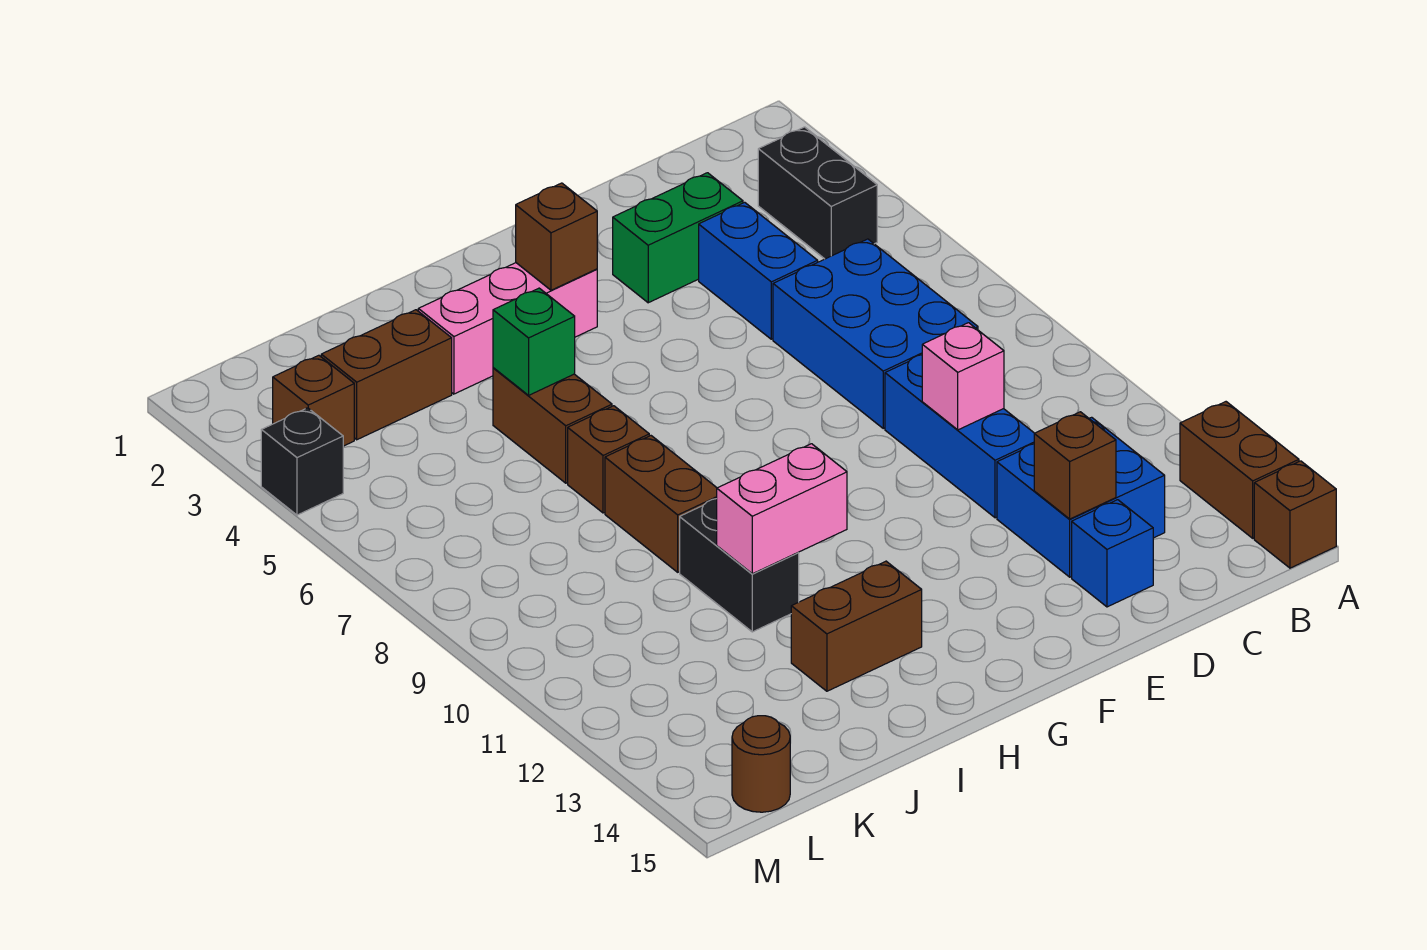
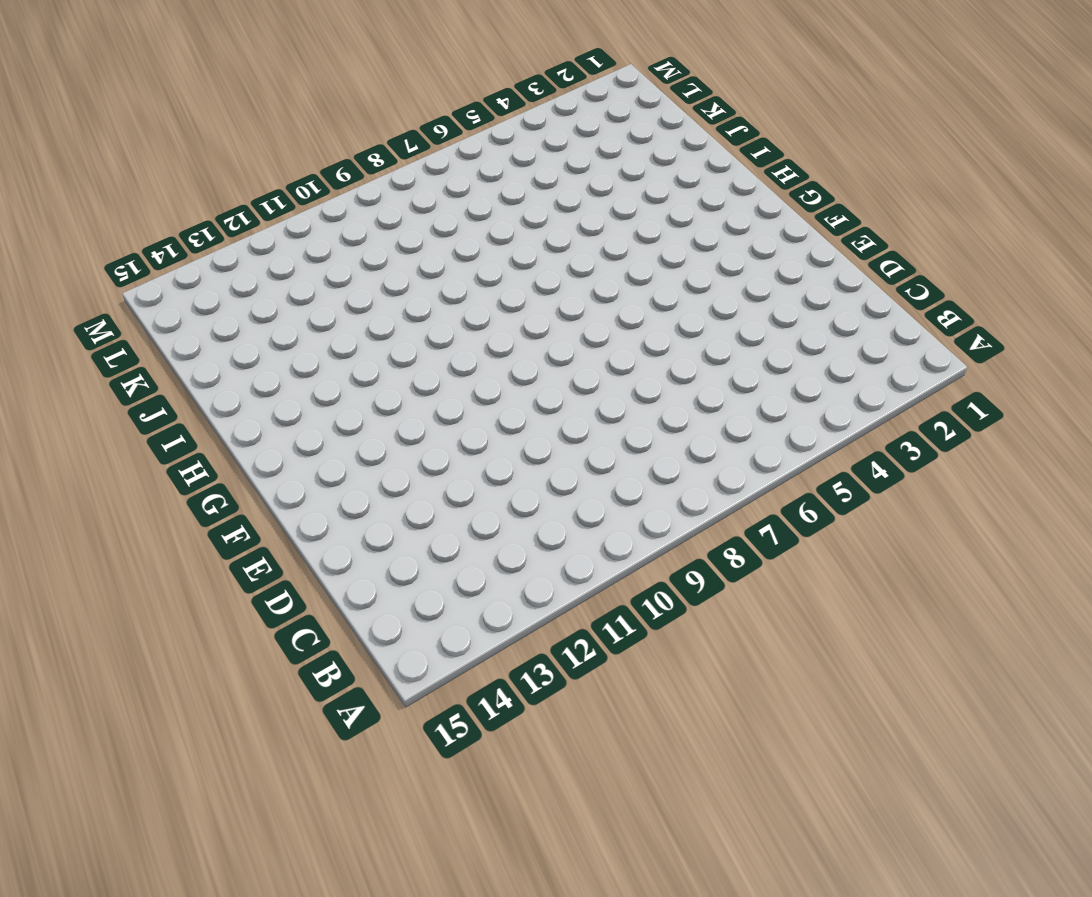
none -> brown 1x2 brick [1180,402,1299,538]
none -> brown 1x1 brick [1254,461,1336,568]
none -> black 1x2 brick [758,127,877,259]

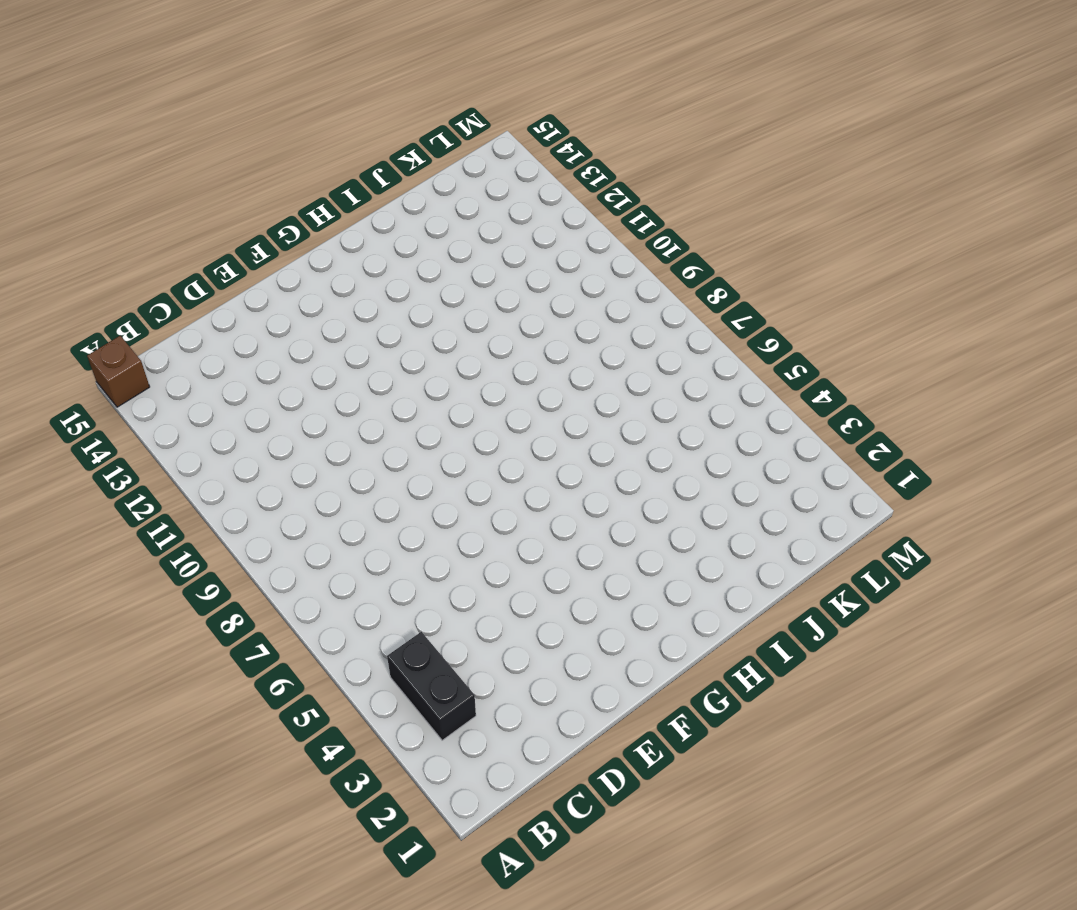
none -> brown 1x2 brick [1180,402,1299,538]
none -> blue 2x3 brick [773,239,978,428]
none -> blue 2x2 brick [997,417,1165,577]

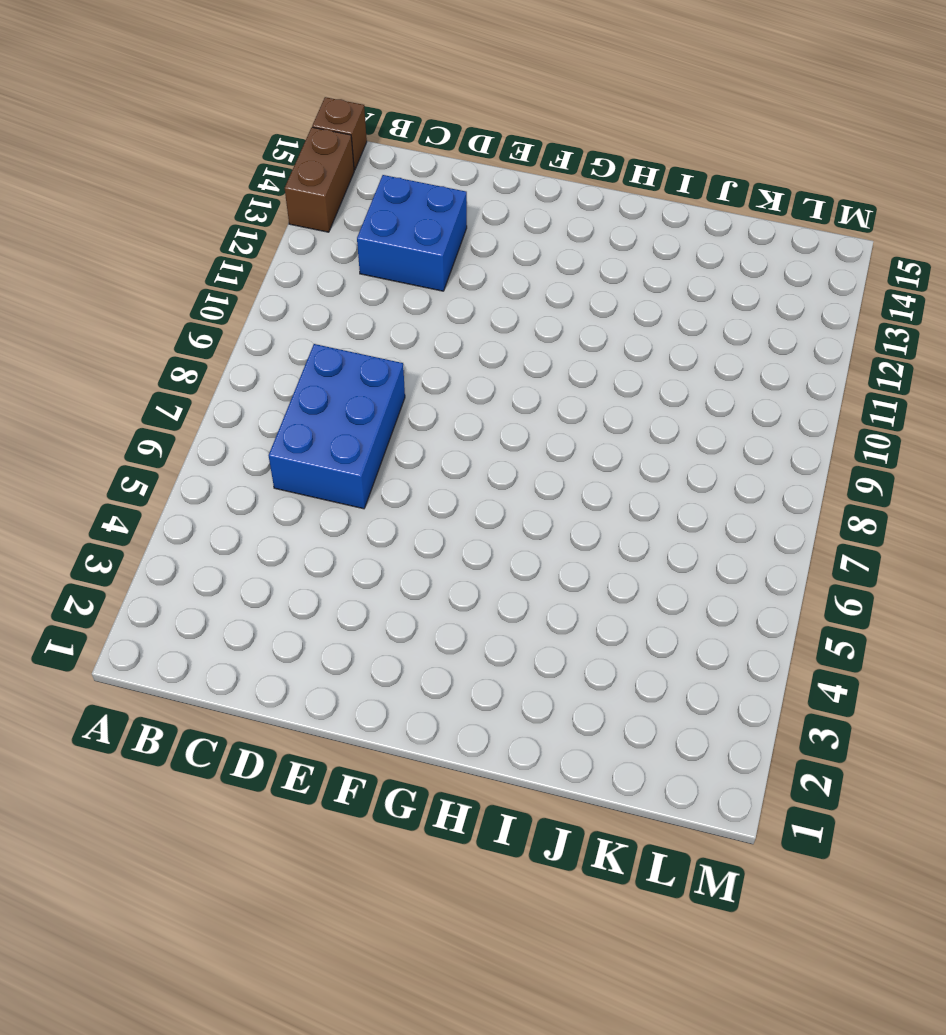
none -> black 1x2 brick [758,127,877,259]
none -> green 1x2 brick [613,173,743,303]
none -> blue 1x2 brick [699,202,818,339]

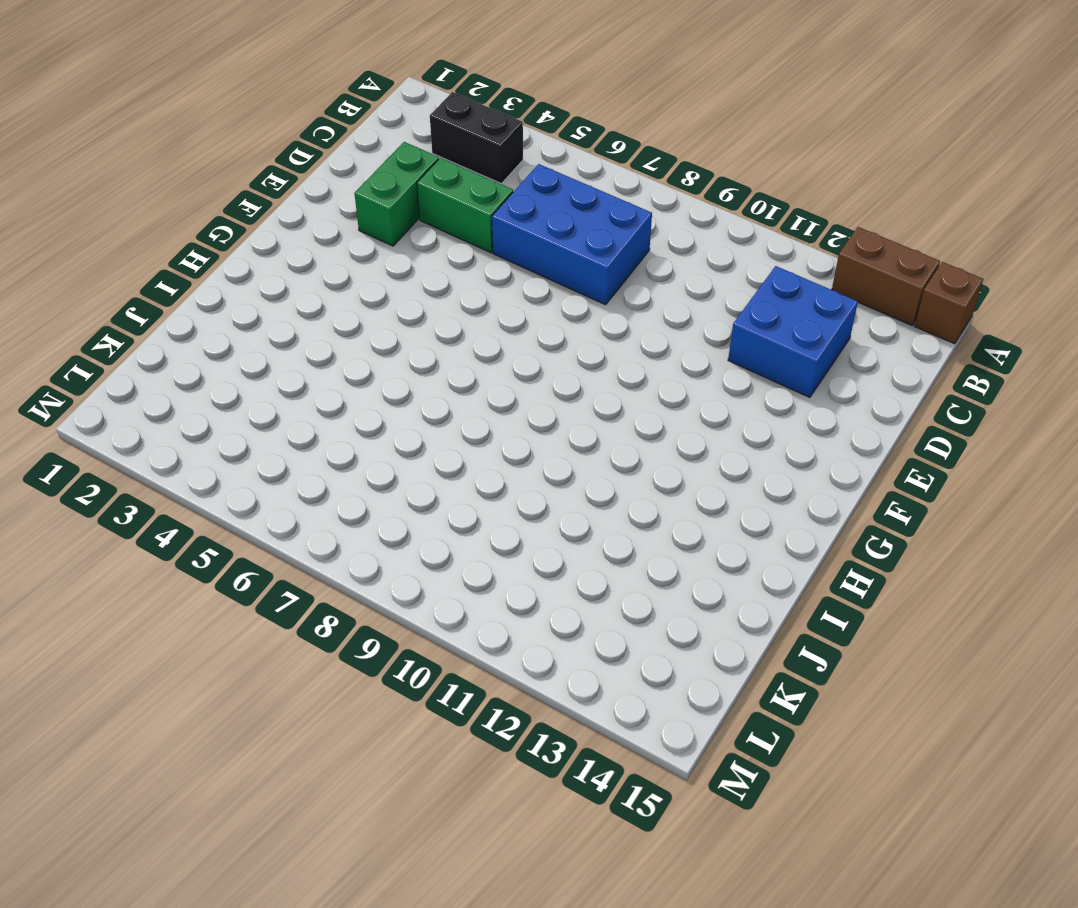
green 1x2 brick [417,158,513,253] -> blue 1x2 brick [699,202,818,339]
none -> blue 1x3 brick [885,355,1034,518]
none -> blue 1x1 brick [1072,500,1153,607]
none -> pink 1x3 brick [418,263,597,394]

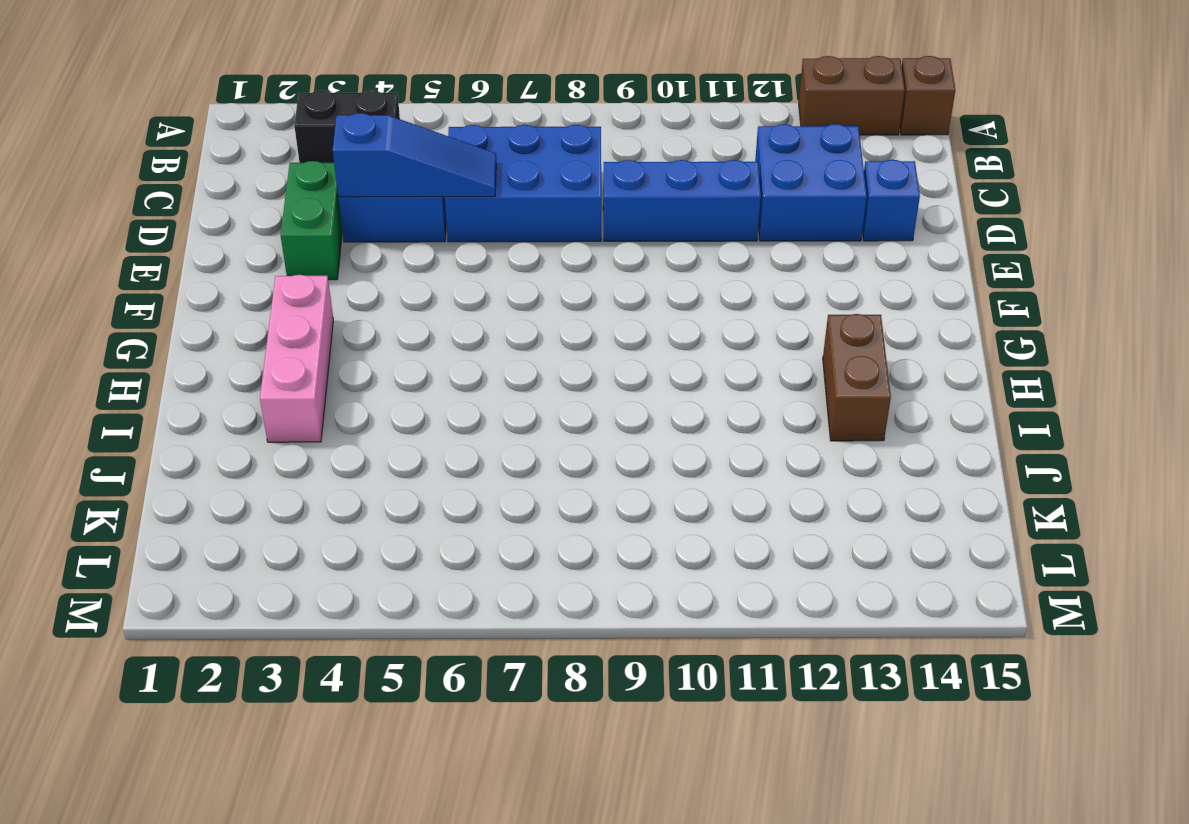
blue 1x3 slope [333,113,496,197] -> none
none -> brown 1x2 brick [493,368,612,483]
none -> brown 1x1 brick [568,406,649,513]
none -> brown 1x2 brick [605,436,717,572]

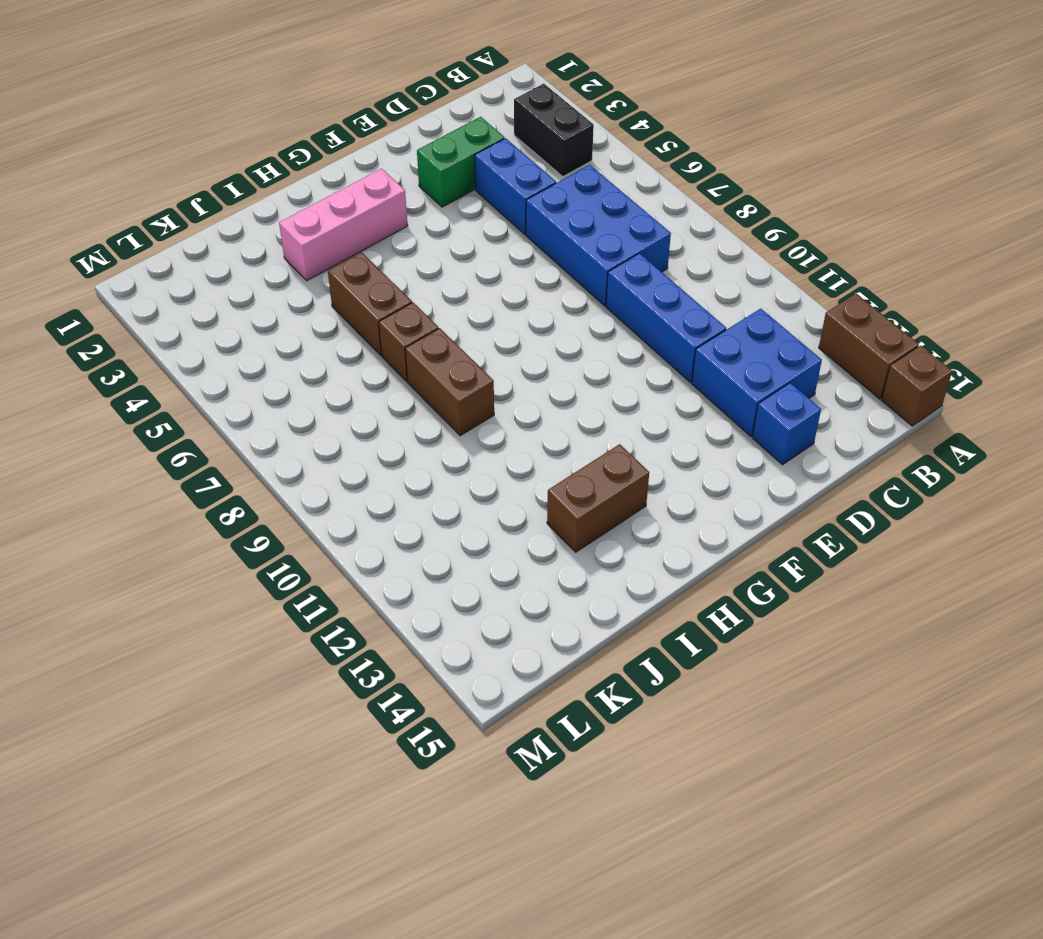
none -> black 1x2 brick [680,499,799,632]
none -> brown 1x2 brick [321,310,452,440]
none -> brown 1x1 brick [273,355,354,446]

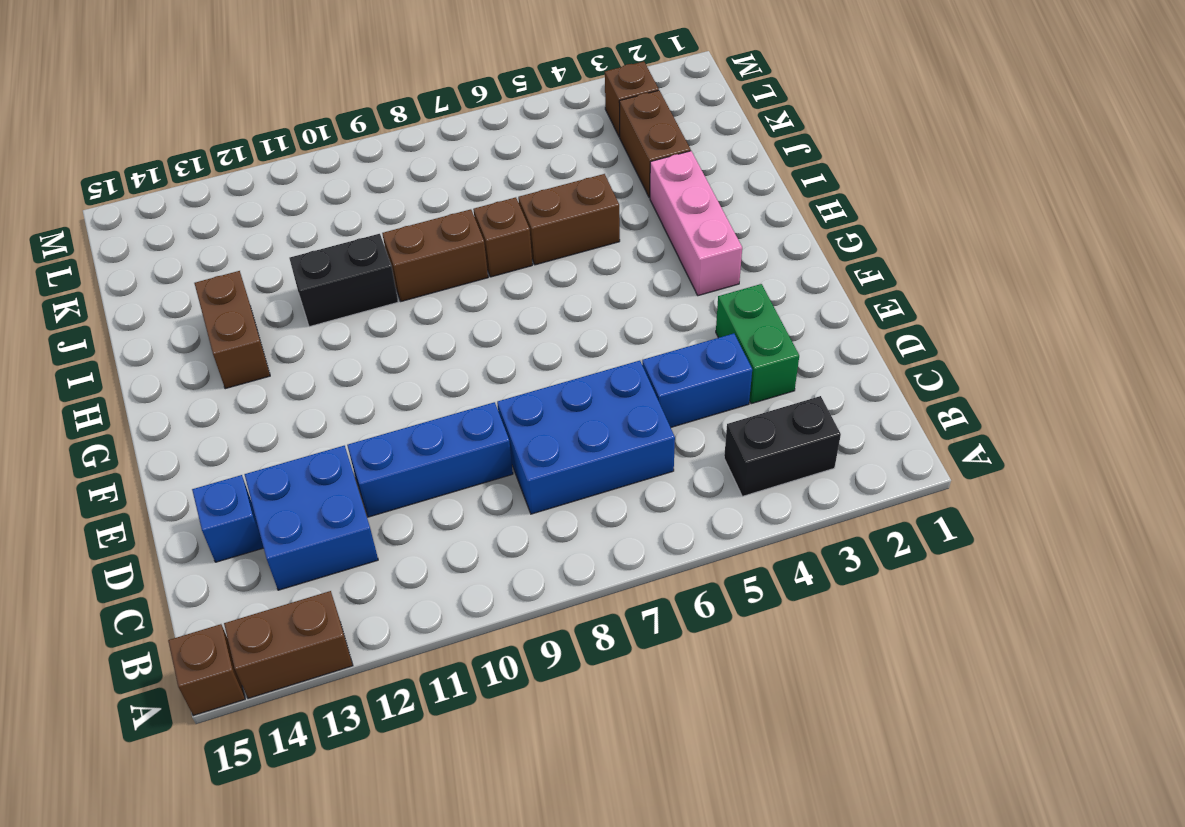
none -> brown 1x1 round brick [732,716,790,812]
none -> black 1x1 brick [261,408,343,515]
none -> pink 1x1 brick [922,323,1004,430]

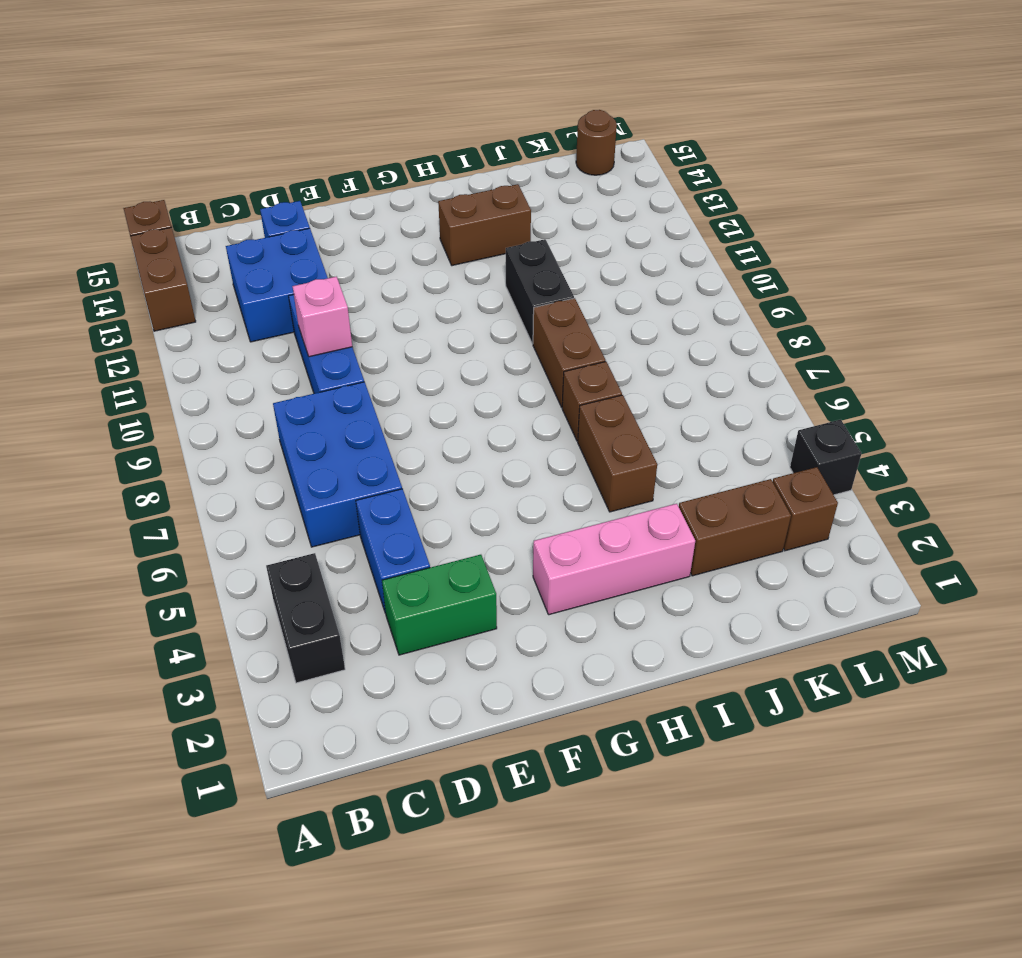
none -> brown 1x1 brick [1034,412,1116,519]
none -> brown 1x1 brick [516,183,597,290]
none -> pink 1x2 brick [717,444,847,574]

